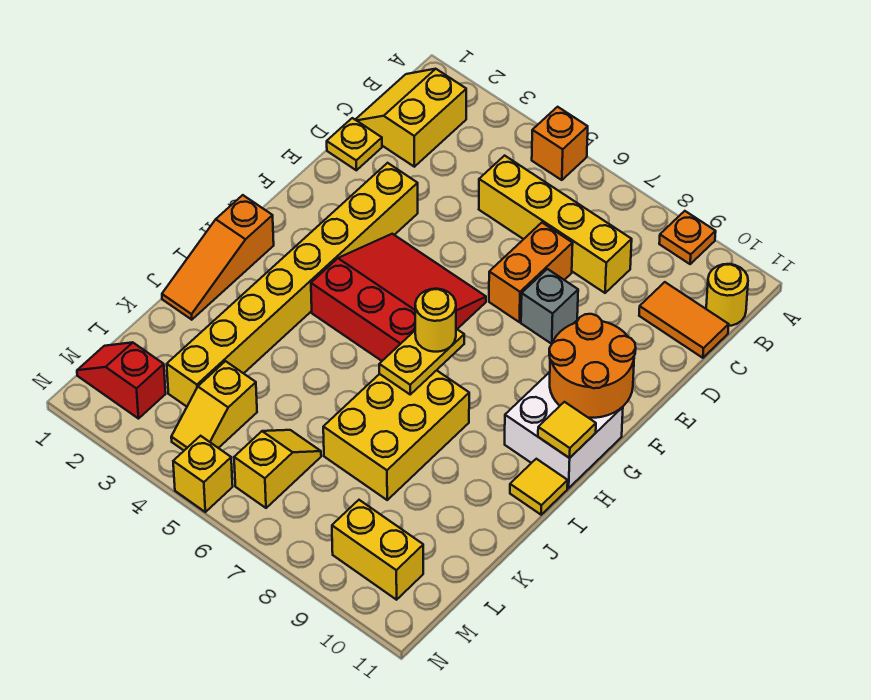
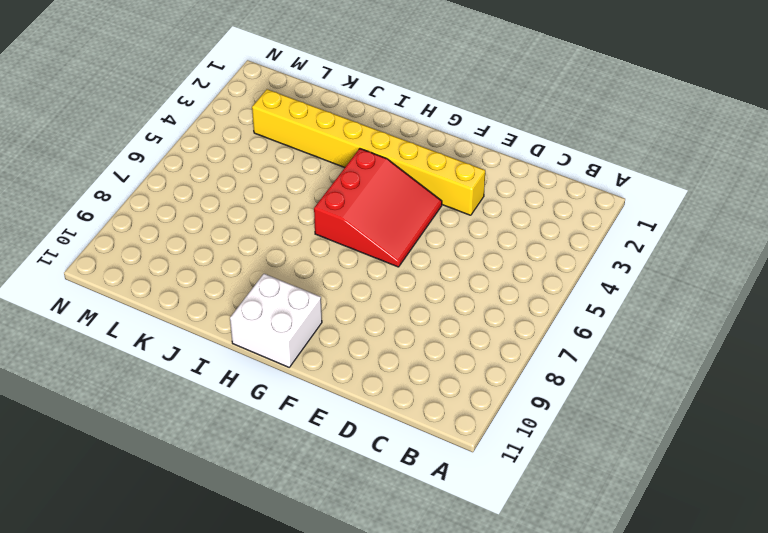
none -> orange 1x1 brick [532,107,588,180]
none -> orange 1x1 plate [659,211,716,264]
none -> yellow 2x2 slope [355,69,466,167]

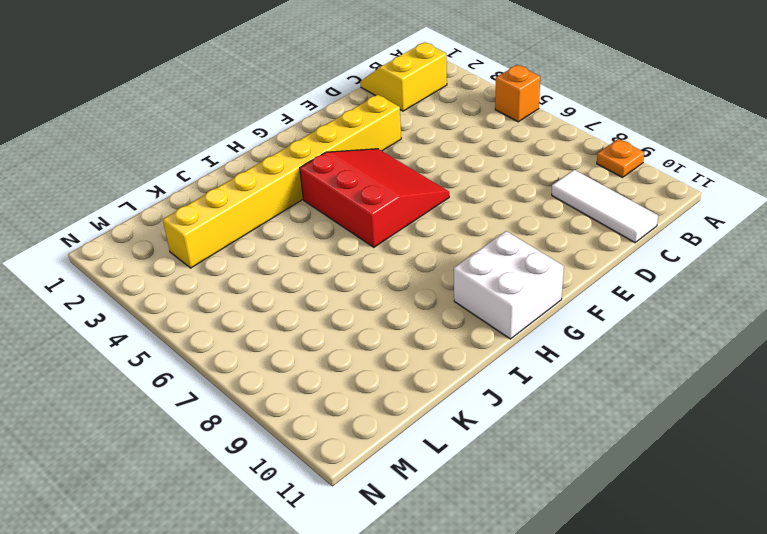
white 1x3 tile [552,170,658,243] -> orange 1x2 tile [639,282,729,358]
none -> yellow 1x1 round brick [706,264,748,326]
none -> yellow 1x4 brick [479,156,632,293]
none -> yellow 1x1 plate [327,118,382,170]

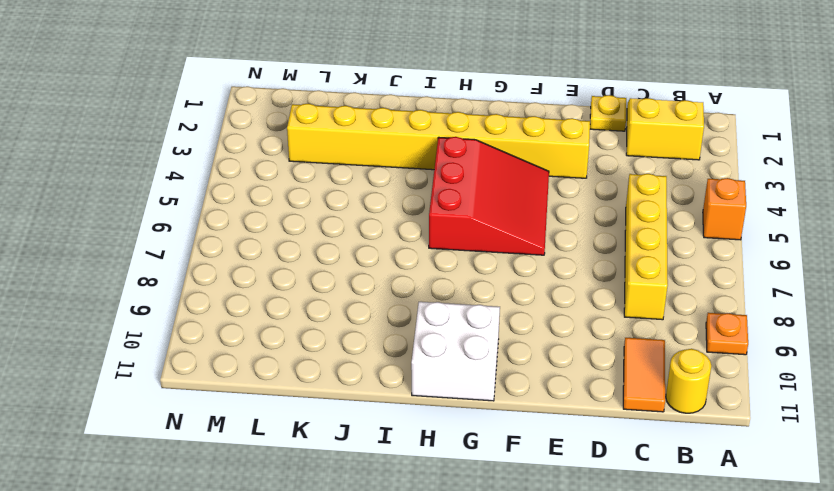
none -> orange 1x2 brick [489,223,573,322]
none -> grey 1x1 brick [521,269,578,344]
none -> orange 1x3 slope [162,195,274,320]

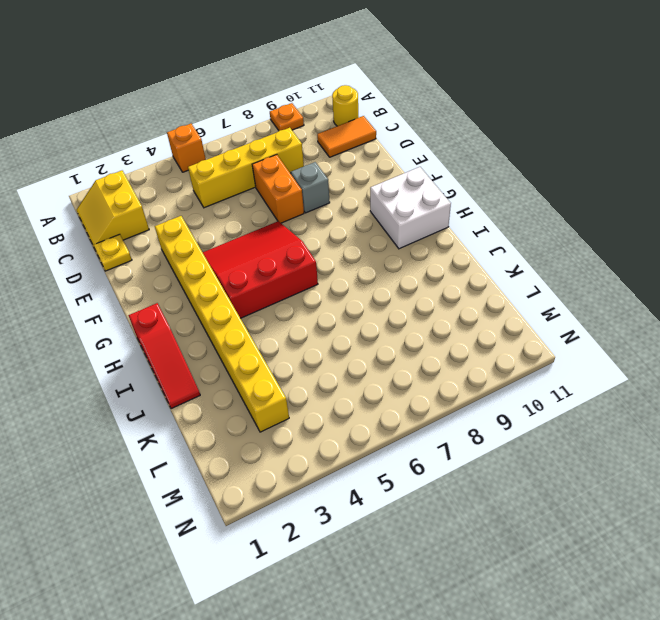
red 1x3 slope [128,303,200,409] -> orange 1x3 slope [162,195,274,320]
none -> yellow 2x3 brick [323,370,469,500]
none -> yellow 1x1 tile [510,459,568,515]
none -> yellow 1x2 slope [171,361,257,450]

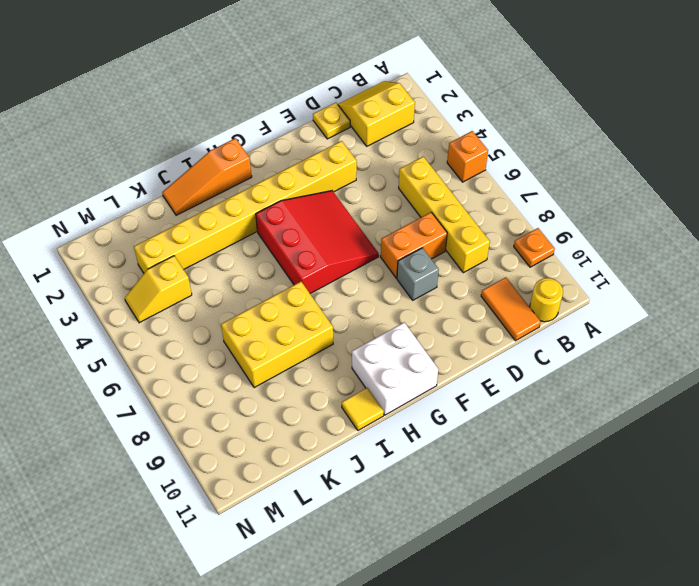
none -> yellow 1x2 slope [234,430,321,508]
none -> red 1x2 slope [77,342,166,419]
none -> yellow 1x2 brick [332,500,423,600]

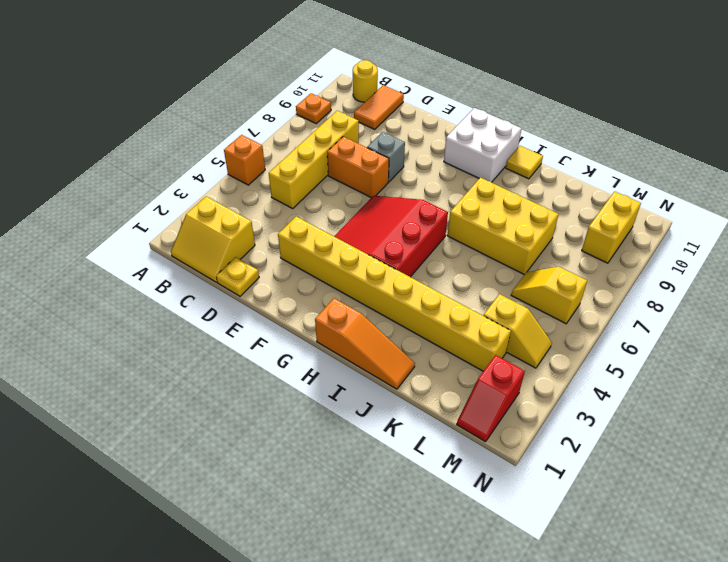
none -> yellow 1x1 brick [173,436,233,512]
none -> orange 2x2 round brick [549,314,636,418]
none -> yellow 1x2 plate [379,329,464,394]

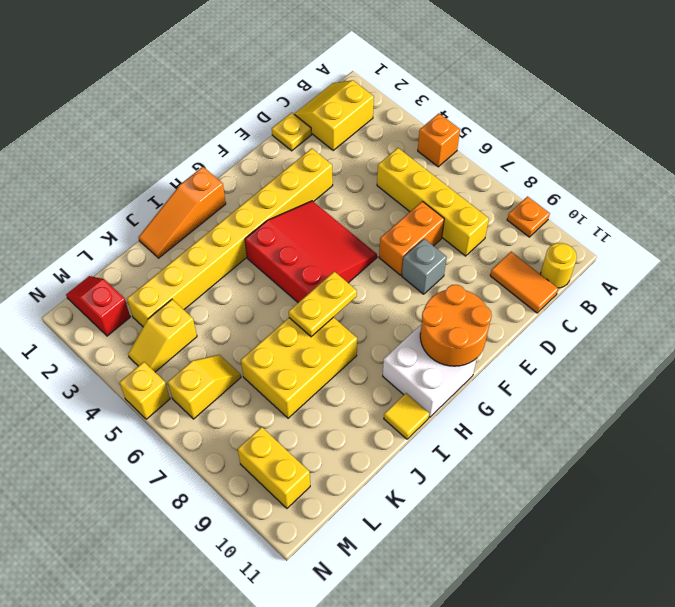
none -> yellow 1x1 tile [538,402,596,458]
none -> yellow 1x1 round brick [415,289,456,352]

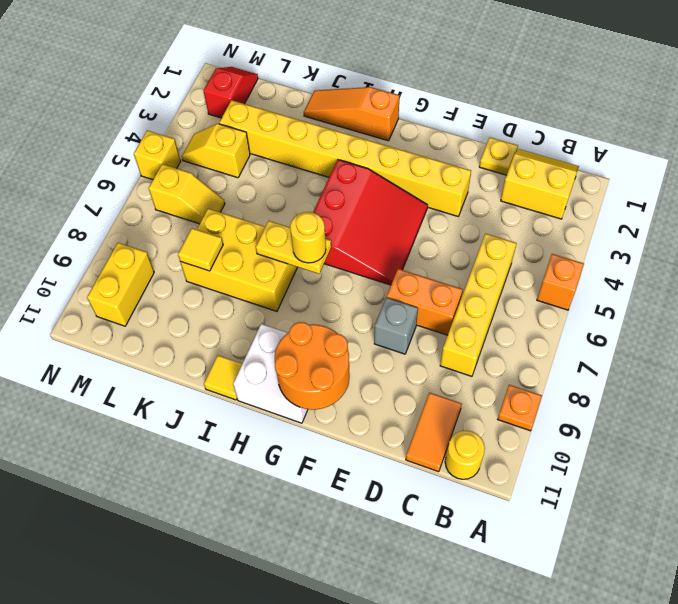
yellow 1x1 tile [178,228,223,271] -> yellow 1x1 tile moved to [538,402,596,458]

